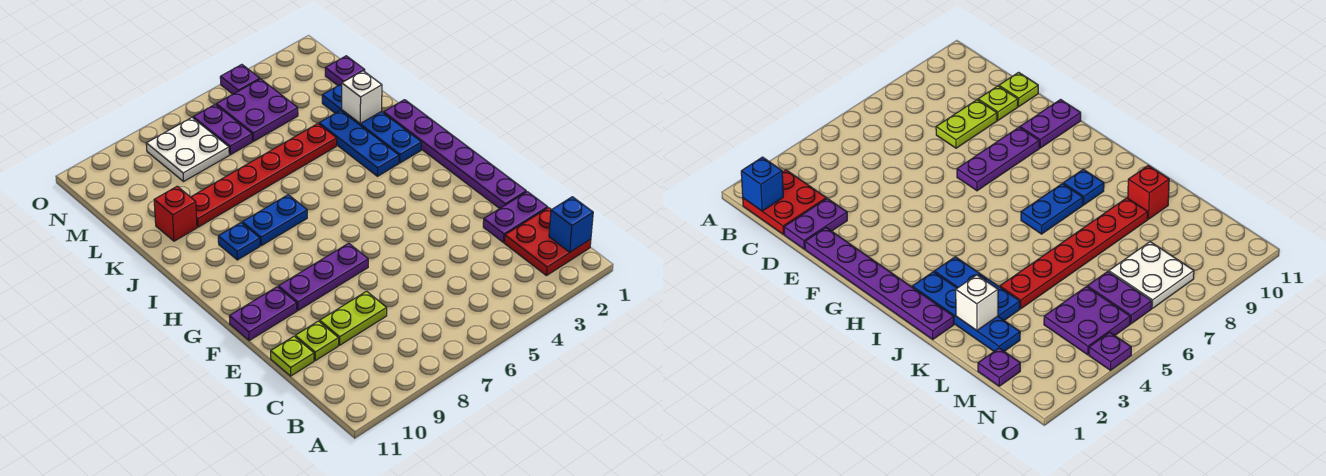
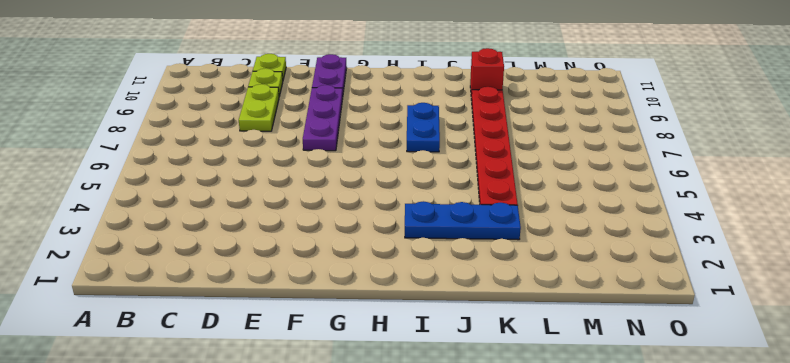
none -> red 2x2 plate [504,208,591,276]
none -> purple 1x2 plate [483,192,548,242]
none -> purple 1x6 plate [384,100,526,209]

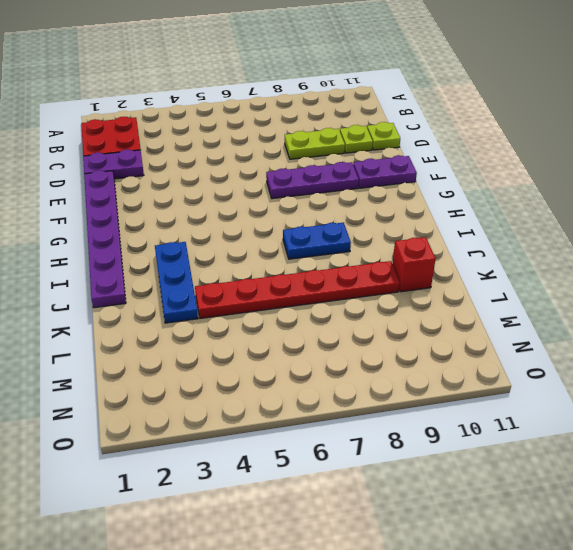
none -> blue 1x4 plate [322,84,421,163]
none -> blue 1x1 plate [218,223,260,260]
none -> purple 1x1 plate [325,56,365,86]

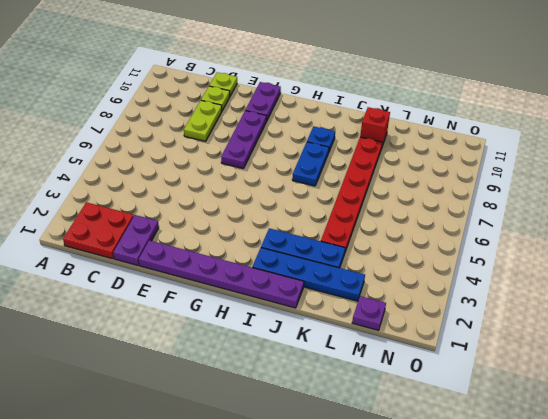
none -> purple 2x2 plate [216,79,298,141]
none -> purple 1x2 plate [193,105,252,155]
none -> white 2x2 plate [146,118,229,181]

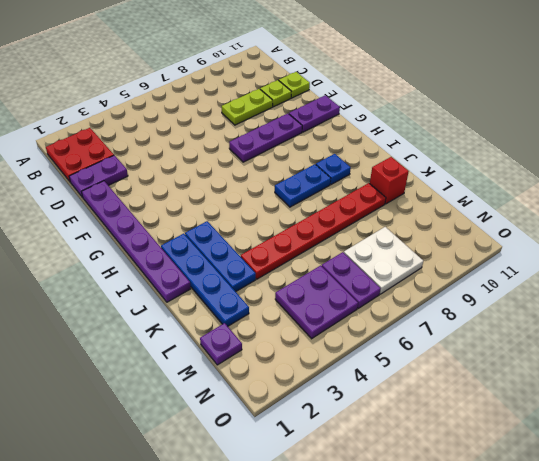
none -> purple 1x1 plate [220,65,260,94]
none -> blue 1x1 brick [549,197,593,252]
none -> white 1x1 brick [342,71,382,123]

